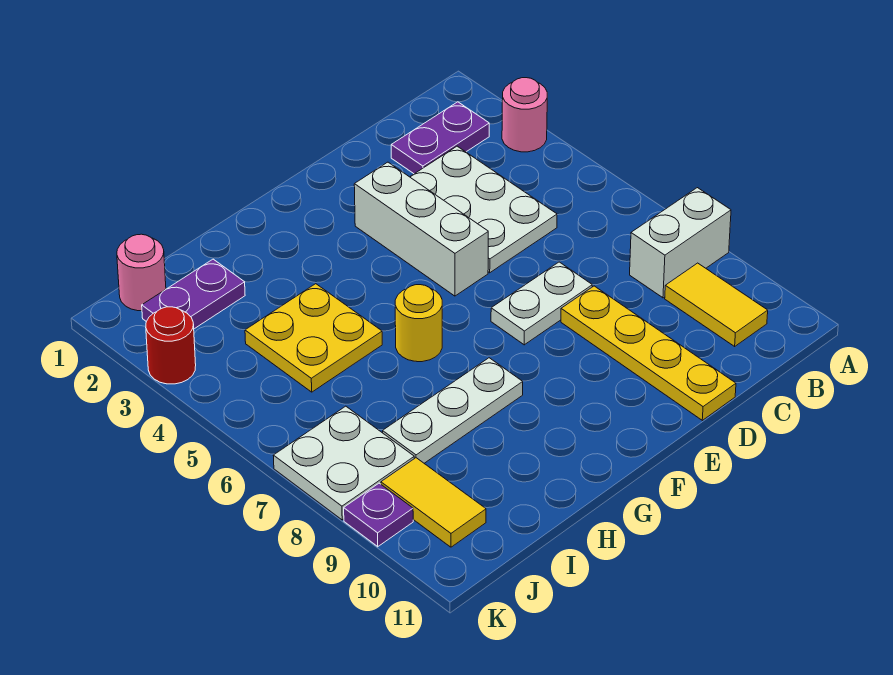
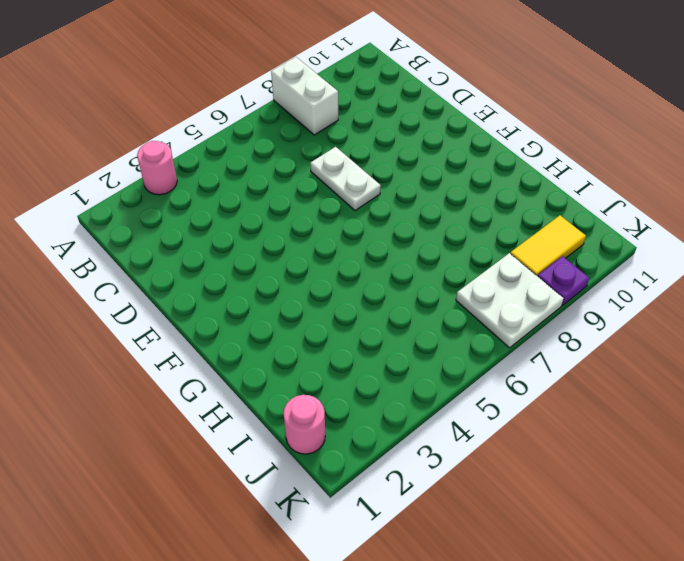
none -> purple 1x2 plate [391,102,489,174]
none -> yellow 1x2 tile [665,263,768,346]
none -> white 2x3 plate [410,146,557,273]

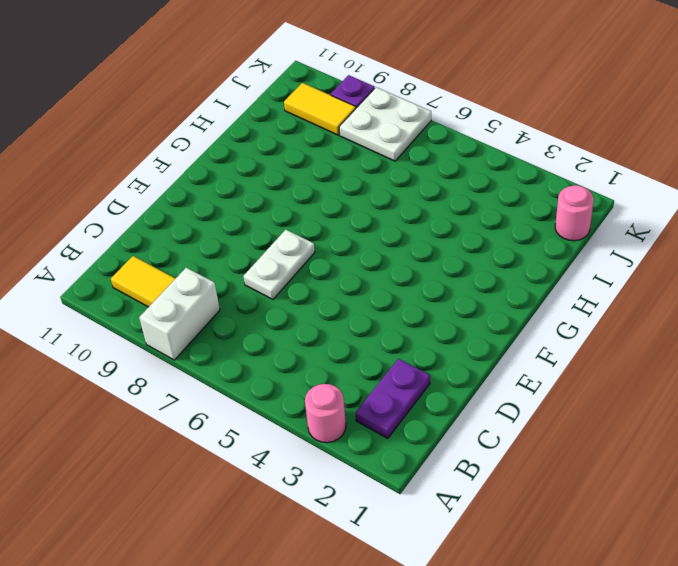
none -> white 2x3 plate [410,146,557,273]
none -> yellow 1x4 plate [561,286,736,420]
none -> white 1x3 brick [354,162,488,296]

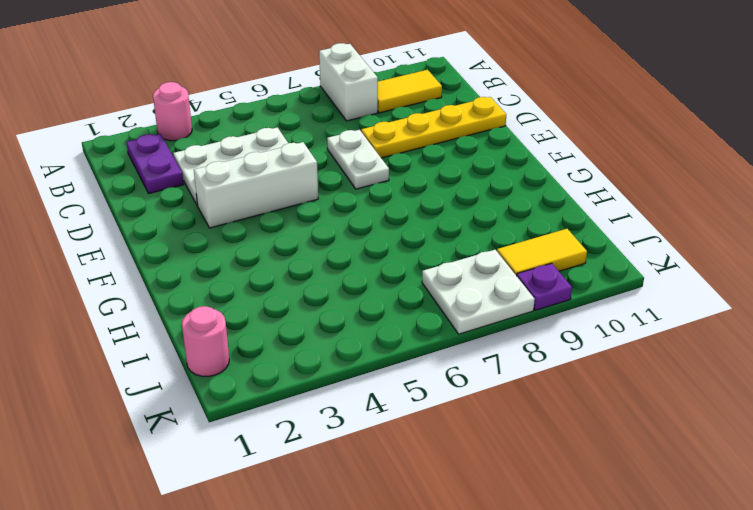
none -> yellow 1x1 round brick [395,285,442,362]
none -> white 1x3 plate [383,358,523,463]
none -> yellow 2x2 plate [245,284,382,392]

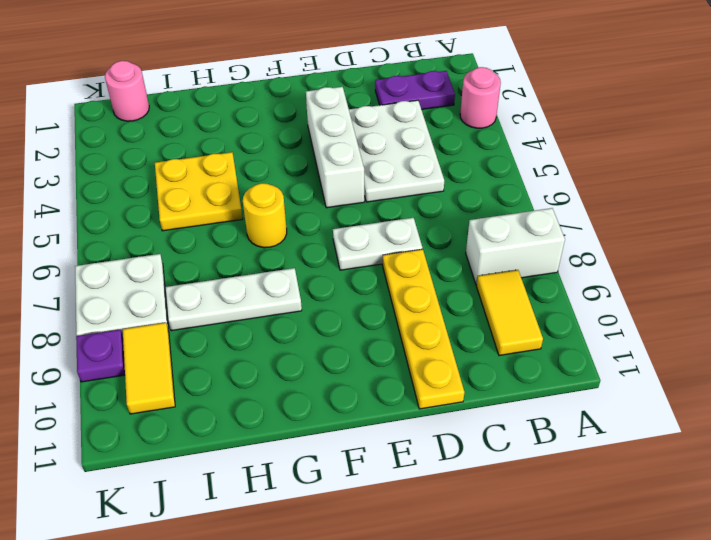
none -> purple 1x2 plate [142,259,245,329]
none -> red 1x1 round brick [146,307,196,384]

